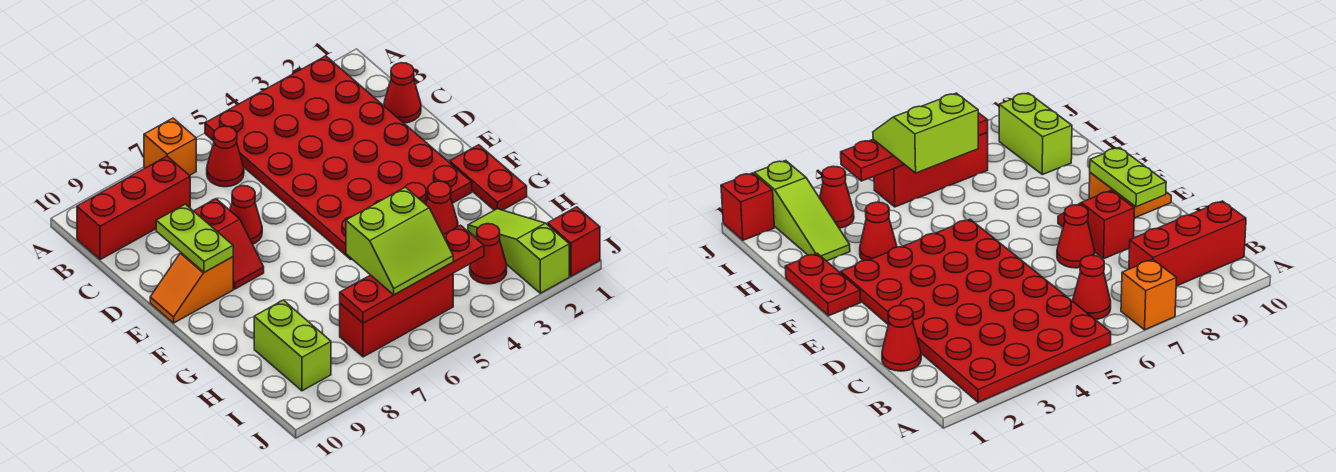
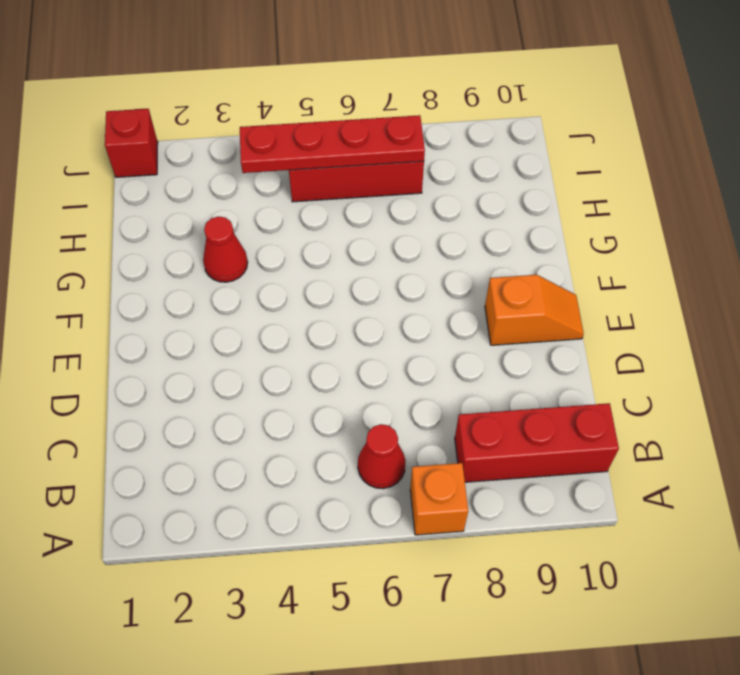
none -> red 4x6 plate [205,56,472,259]
none -> red 1x1 cone [384,63,421,123]
none -> red 1x1 cone [230,186,262,244]

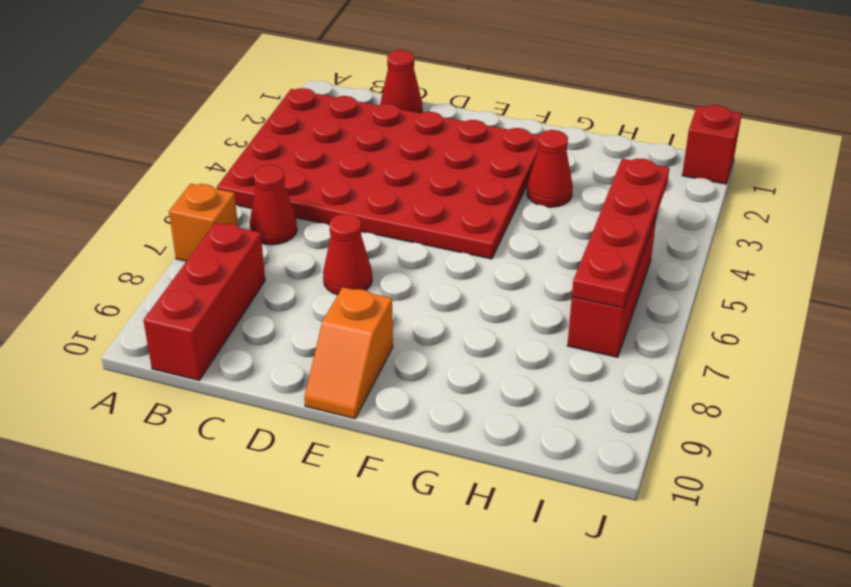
none -> red 1x2 slope [194,199,264,289]
none -> red 1x2 plate [450,145,527,210]
none -> lime 1x3 slope [468,209,569,293]

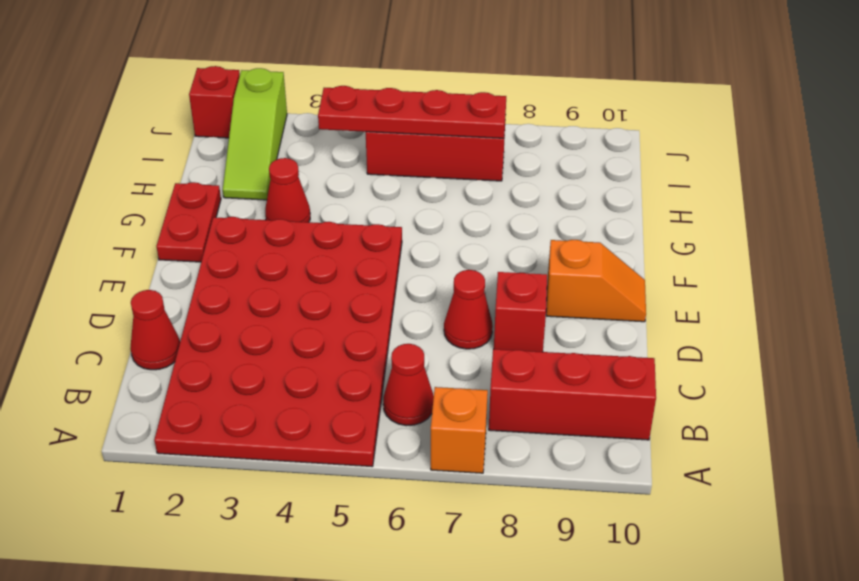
none -> lime 1x2 brick [254,300,331,391]
none -> red 1x1 cone [470,224,507,284]
none -> lime 1x2 plate [156,204,233,272]

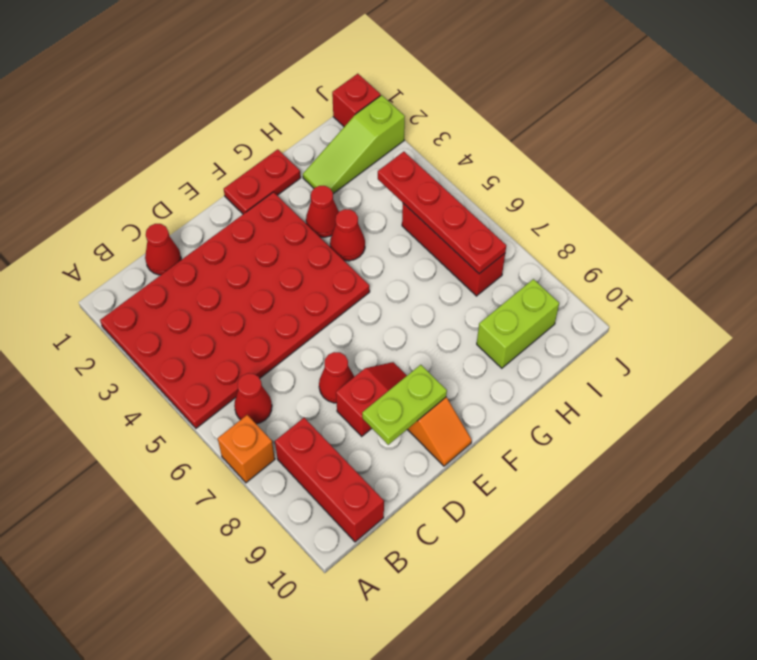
red 1x1 cone [330,209,365,261] -> red 1x1 cone moved to [470,224,507,284]
none -> lime 2x2 slope [346,187,453,295]

